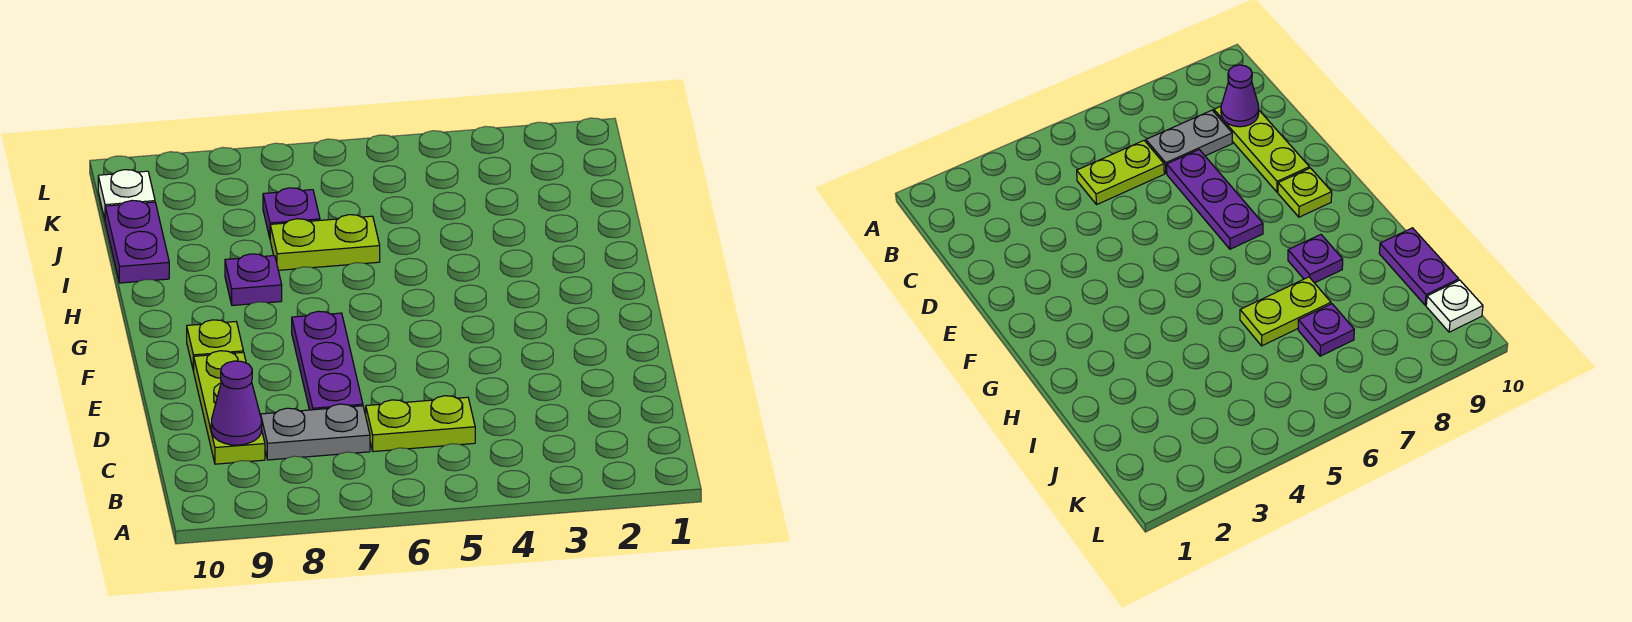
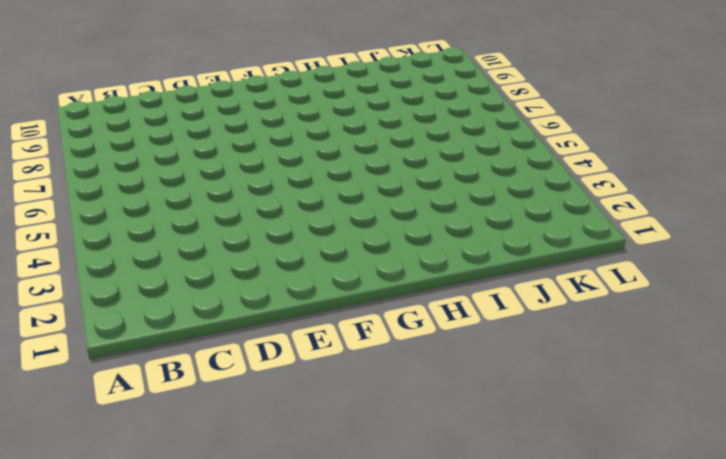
none -> lime 1x2 plate [366,396,475,452]
none -> grey 1x2 plate [261,404,370,460]

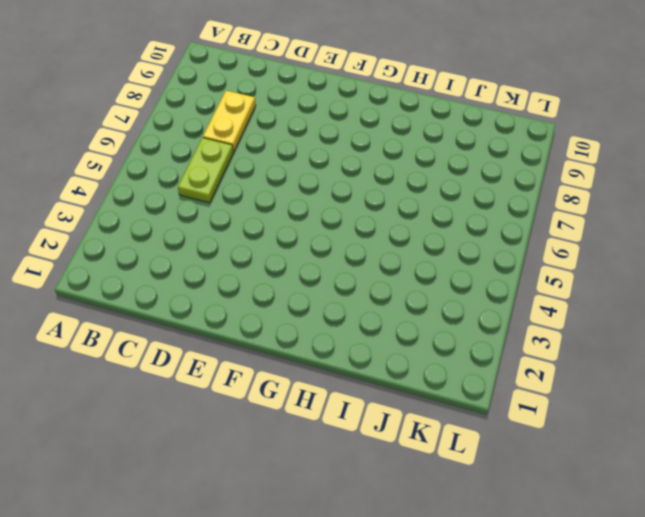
yellow 1x2 plate [203,91,256,152] -> grey 1x2 plate [261,404,370,460]
none -> lime 1x3 plate [194,351,265,464]
none -> purple 1x3 plate [292,311,363,410]

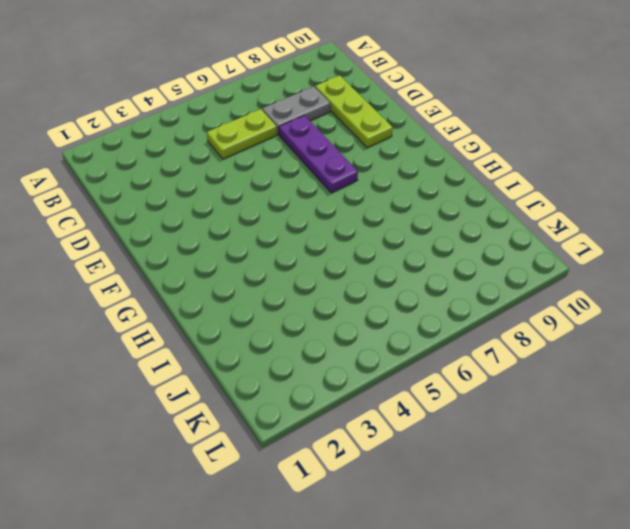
none -> lime 1x1 plate [187,320,243,371]
none -> purple 1x1 plate [225,254,282,306]

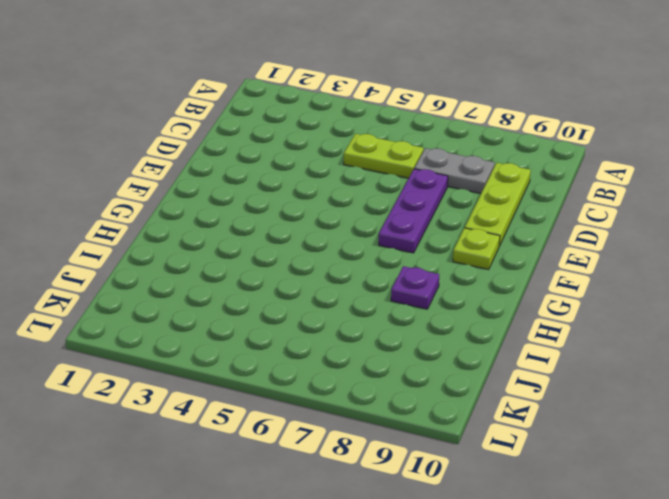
none -> lime 1x2 plate [270,215,380,270]
none -> purple 1x2 plate [105,201,169,283]

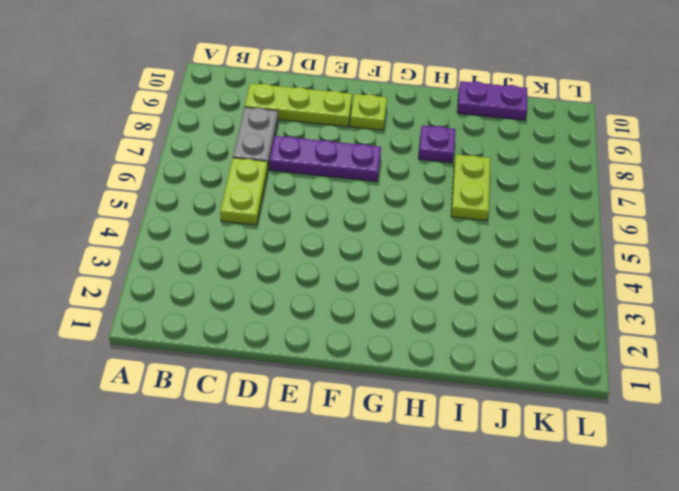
none -> purple 1x1 plate [263,188,320,238]
none -> white 1x1 plate [98,170,155,219]

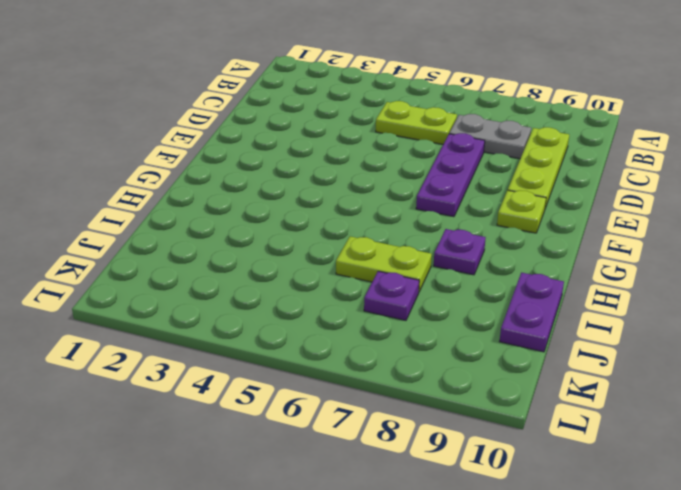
none -> white 1x1 plate [98,170,155,219]
none -> purple 1x1 cone [211,361,262,445]

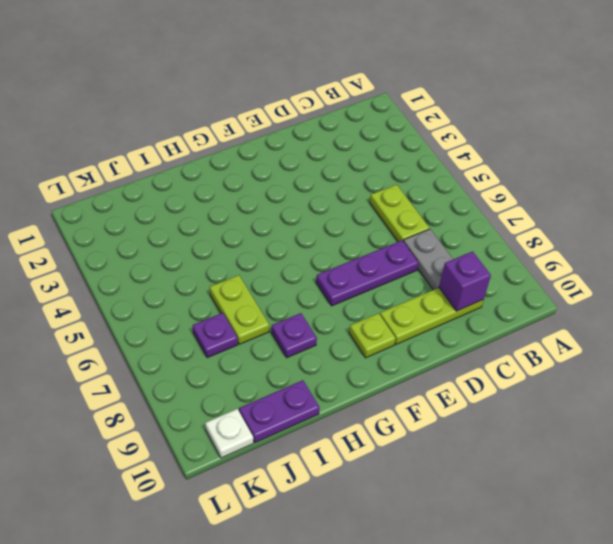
purple 1x1 brick [439,252,491,311] -> purple 1x1 cone [211,361,262,445]

